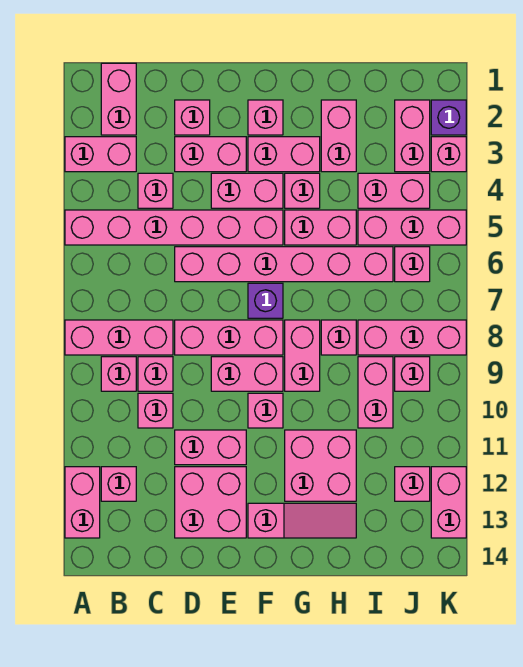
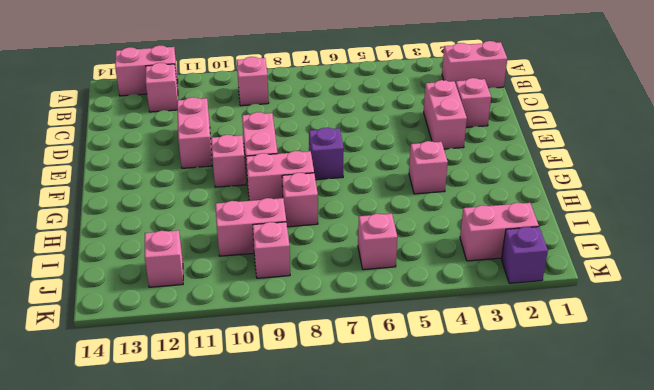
none -> pink 1x2 brick [65,137,136,172]
none -> pink 1x6 brick [65,210,283,245]
none -> pink 1x3 brick [65,320,173,355]
none -> pink 1x1 brick [138,173,173,208]

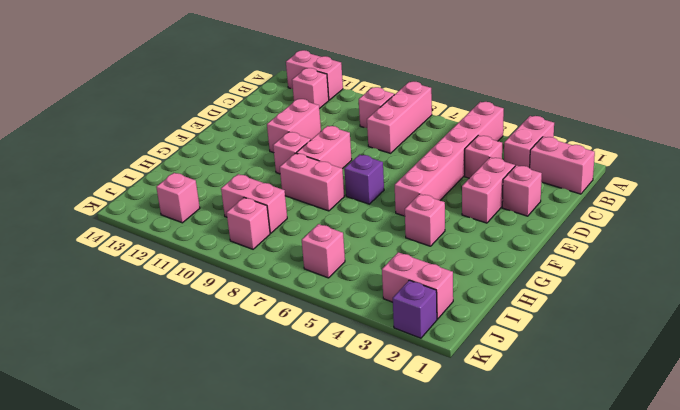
none -> pink 1x1 brick [138,357,173,391]
none -> pink 1x1 brick [138,393,173,428]
none -> pink 1x6 brick [175,247,393,282]
none -> pink 1x3 brick [175,320,283,355]

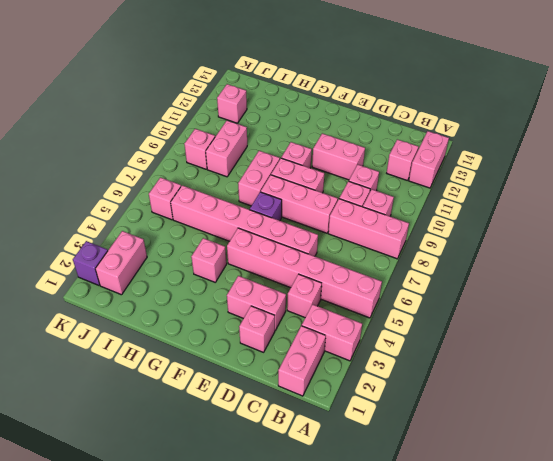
none -> pink 2x2 brick [175,467,246,538]
none -> pink 1x2 brick [211,173,283,208]
none -> pink 1x1 brick [248,100,283,135]
none -> pink 1x2 brick [248,137,320,172]

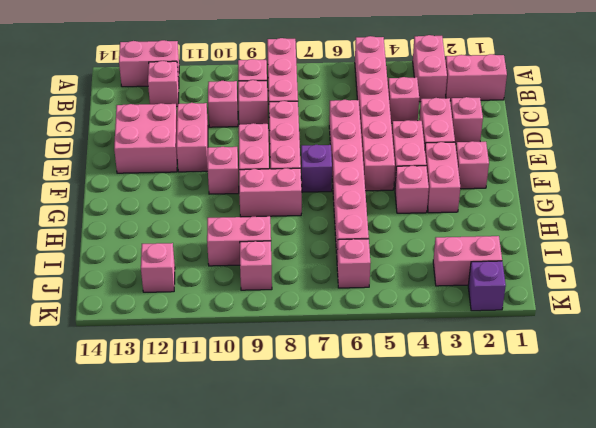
none -> pink 1x3 slope [248,503,356,538]
none -> pink 1x2 brick [285,210,356,245]
none -> pink 2x2 brick [285,430,356,501]
none -> pink 1x2 brick [321,100,356,172]

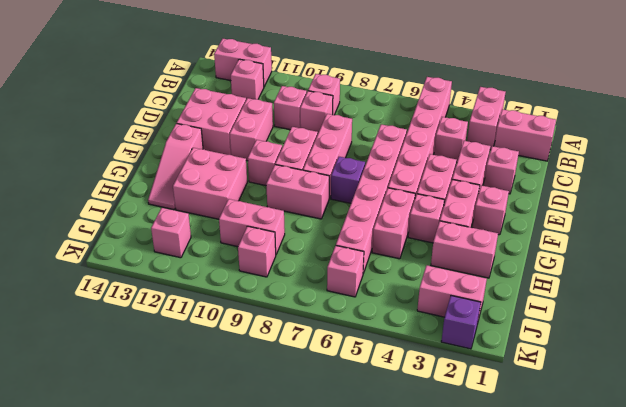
none -> pink 1x3 brick [65,320,173,355]
none -> pink 1x1 brick [321,320,356,355]
none -> pink 1x2 brick [358,173,430,208]
none -> pink 1x3 brick [358,210,466,245]

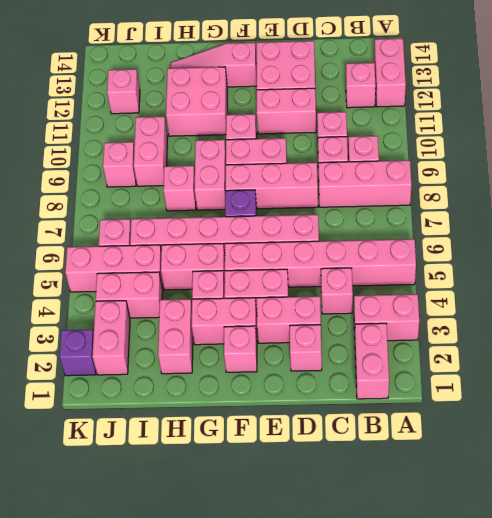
none -> pink 1x3 brick [358,320,466,355]
none -> pink 1x1 brick [431,137,466,172]
none -> pink 1x2 brick [431,467,466,538]

